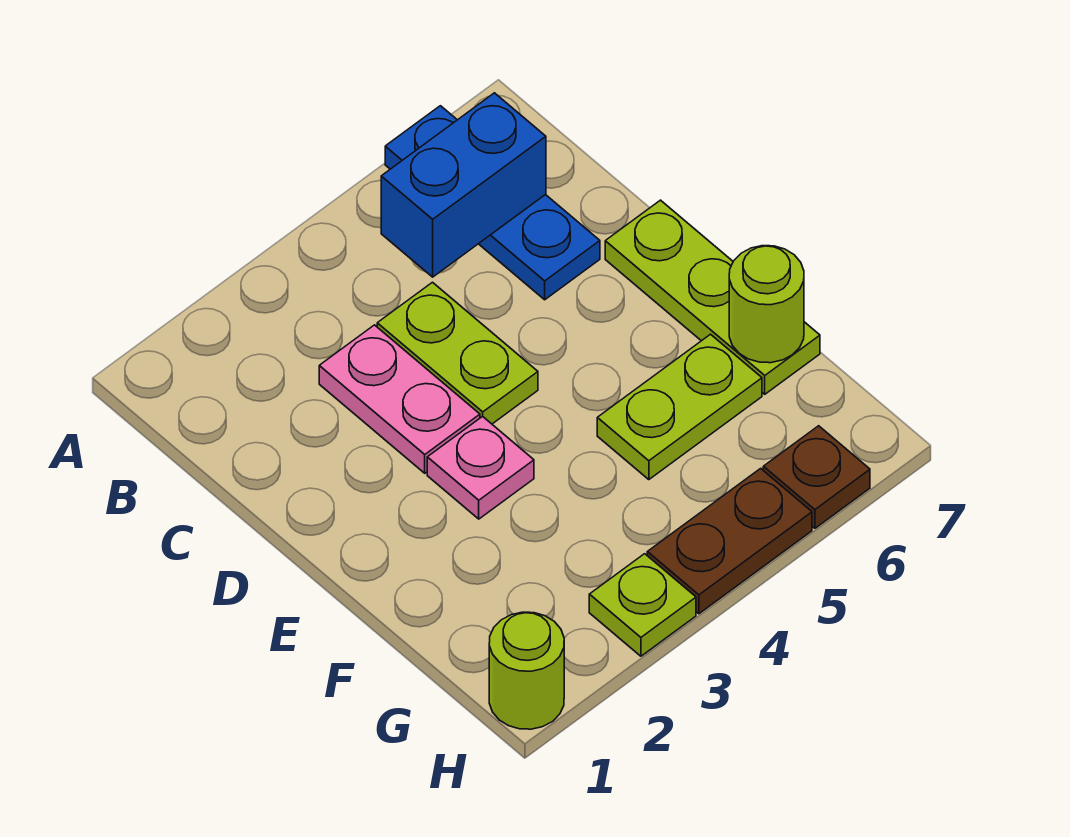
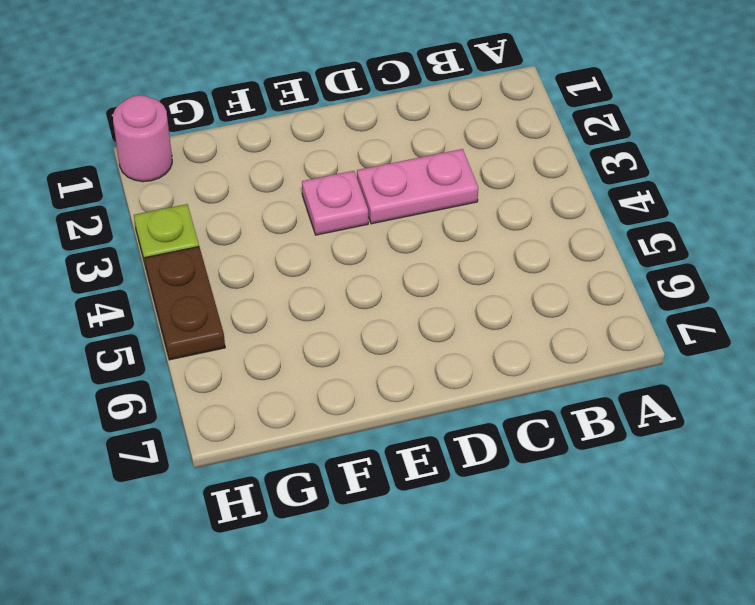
pink 1x1 round brick [113,95,172,182] -> lime 1x1 round brick [489,612,564,729]
none -> blue 1x3 plate [385,106,600,300]
none -> lime 1x2 plate [377,282,538,424]
none -> lime 1x3 plate [605,200,820,394]

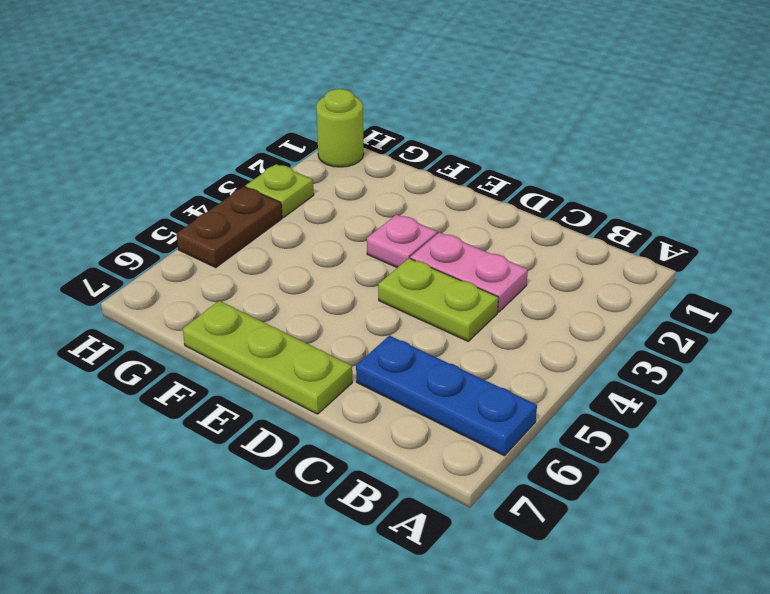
none -> lime 1x2 plate [597,334,762,480]
none -> brown 1x1 plate [763,426,870,528]
none -> blue 1x2 brick [381,93,546,277]

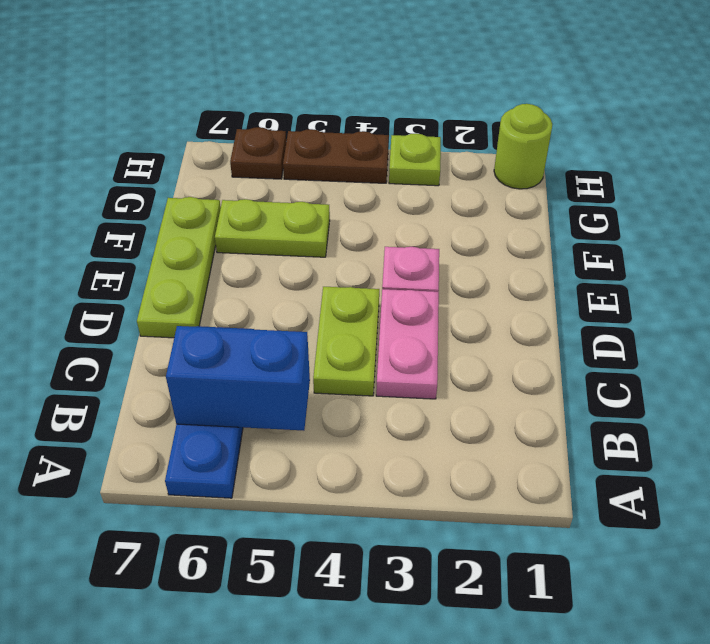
none -> lime 1x1 round brick [729,246,804,363]

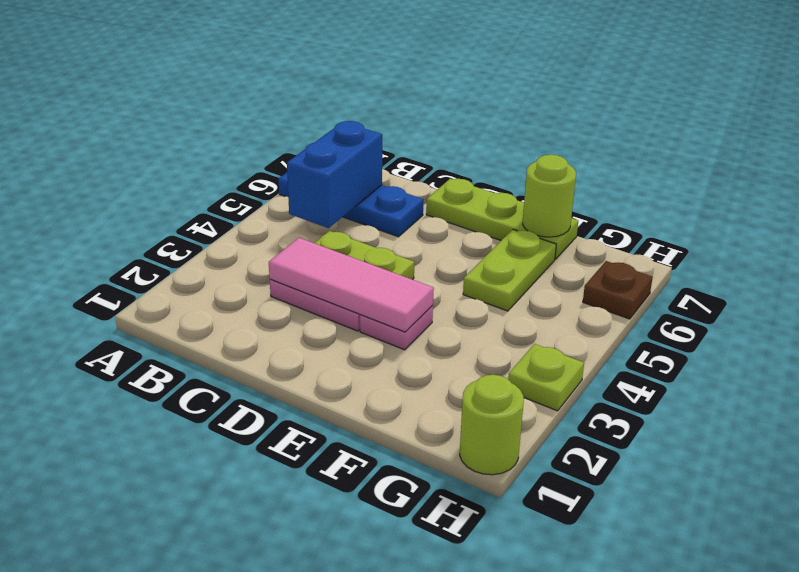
pink 1x3 tile [269,238,434,332] -> none
none -> brown 1x2 plate [647,468,812,614]

